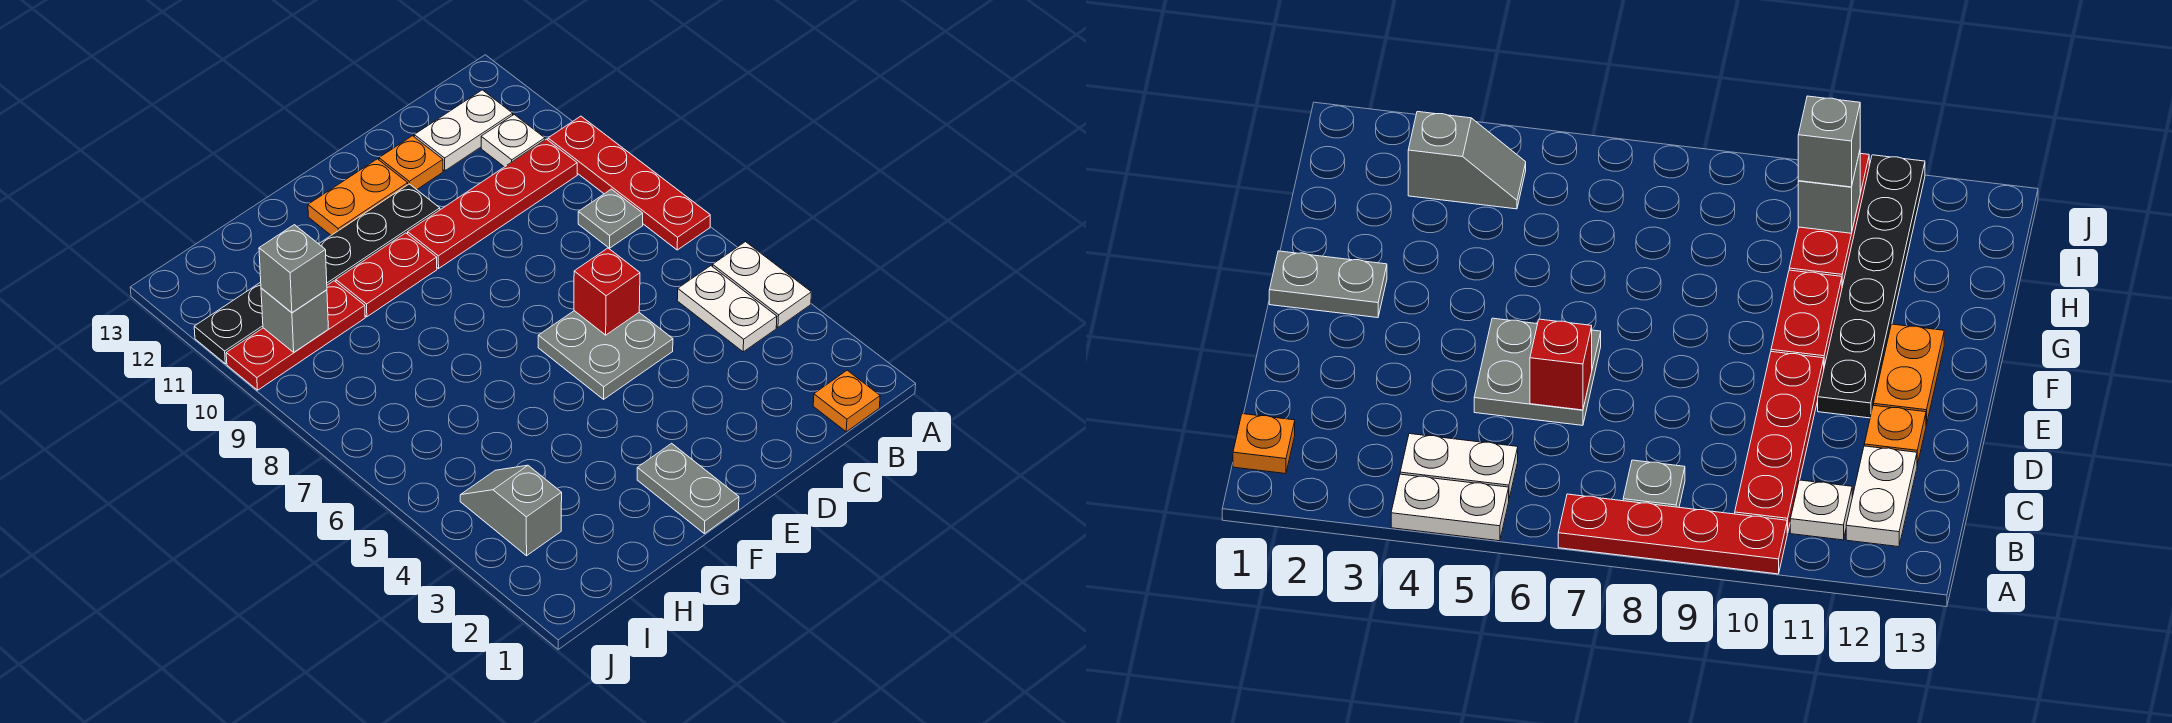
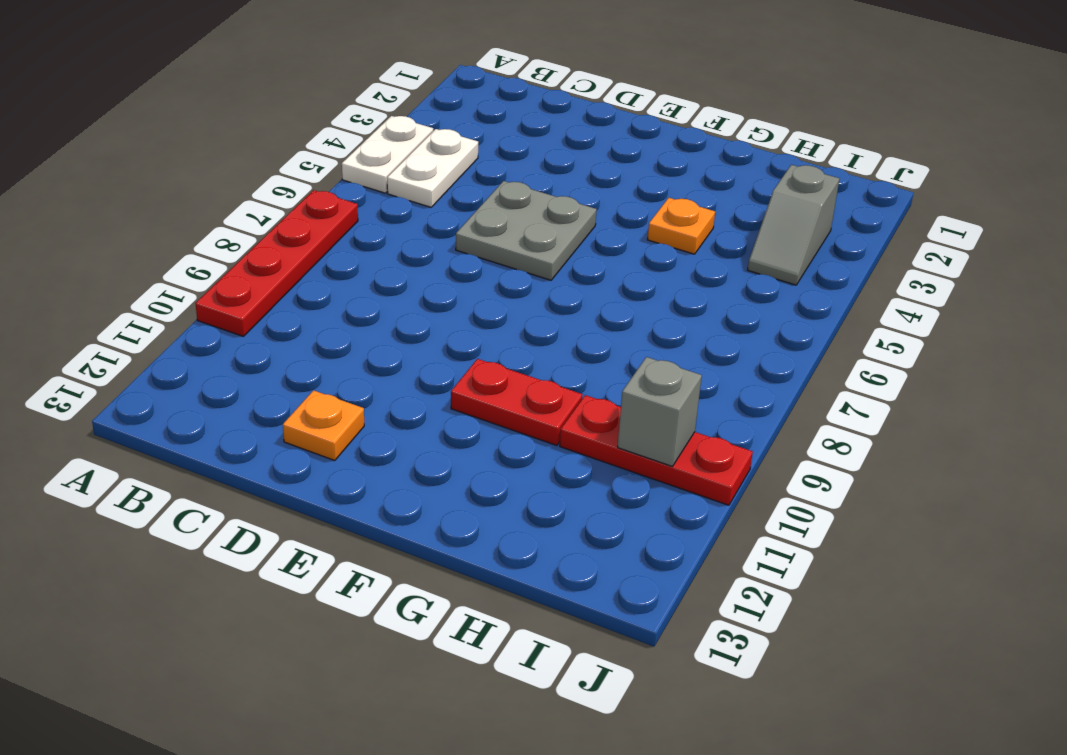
orange 1x1 plate [647,198,715,254] -> orange 1x1 plate moved to [813,370,880,432]
none -> grey 1x1 plate [578,189,643,248]
none -> red 1x4 plate [408,139,577,268]
none -> white 1x1 plate [481,115,545,167]

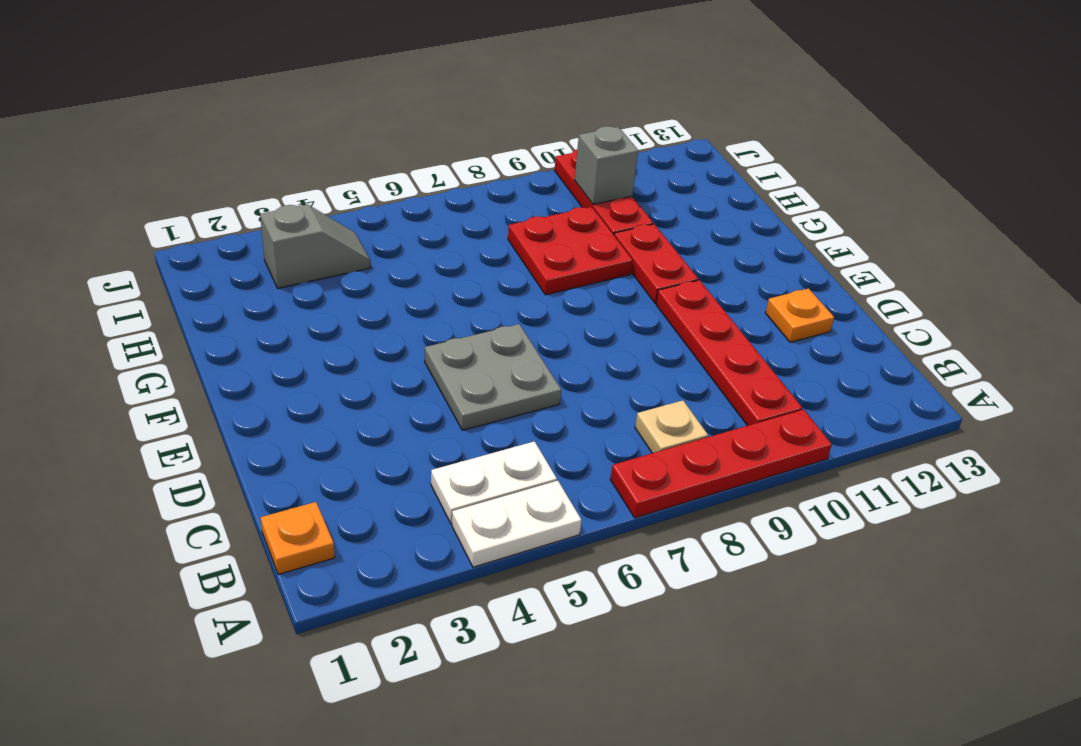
tan 1x1 plate [635,400,708,453] -> grey 1x1 plate [578,189,643,248]
red 2x2 plate [508,207,633,295] -> none
none -> white 1x1 plate [481,115,545,167]
none -> white 1x2 plate [414,90,513,171]
none -> black 1x6 plate [194,184,440,364]

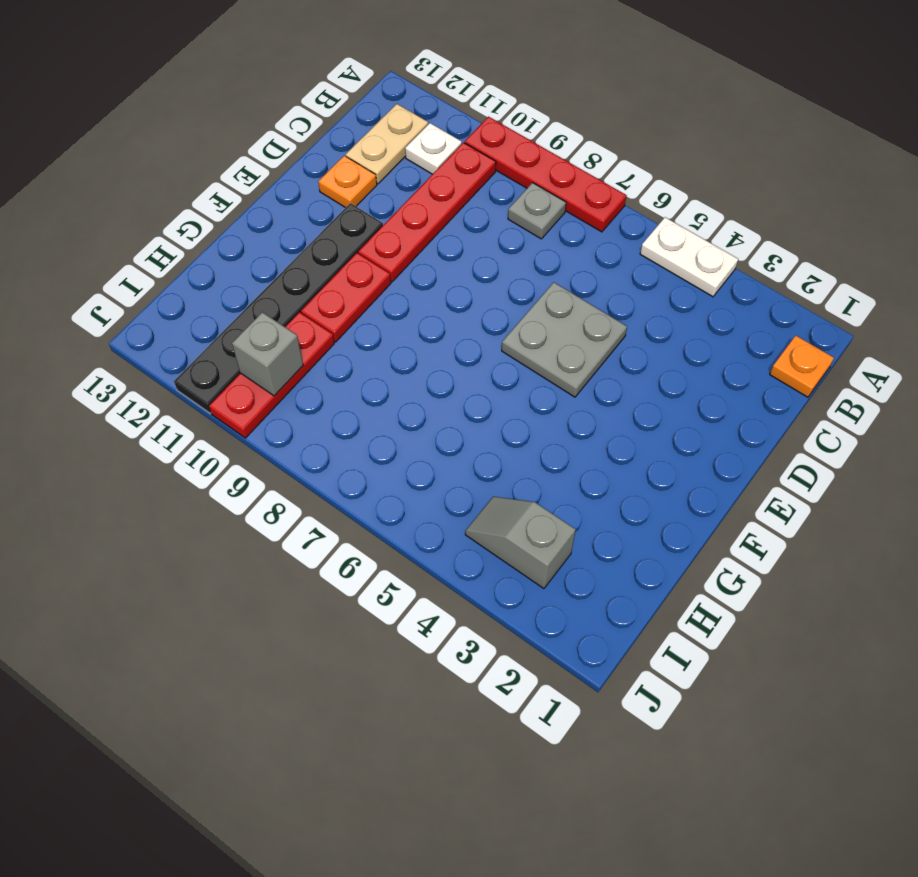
tan 1x2 plate [346,104,428,184] -> white 1x2 plate [414,90,513,171]
none -> white 1x2 plate [677,266,777,352]
none -> orange 1x2 plate [308,159,408,235]
none -> grey 1x2 plate [637,443,739,534]

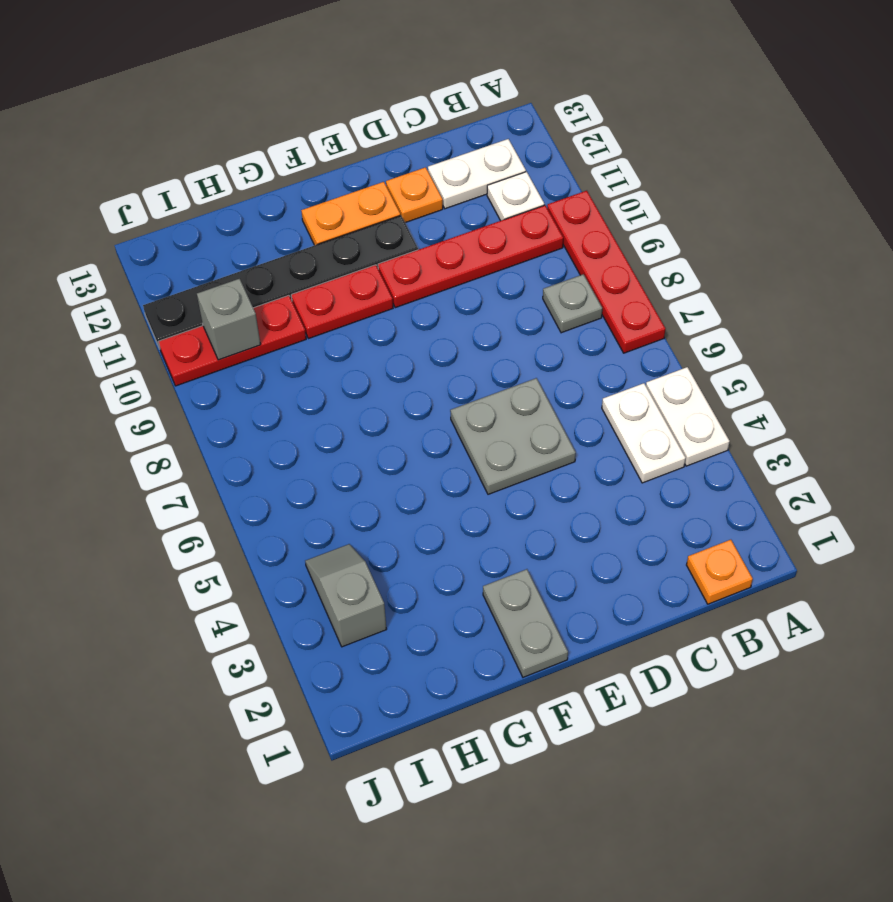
none -> red 1x1 brick [574,248,640,335]
none -> grey 1x1 brick [259,225,327,312]

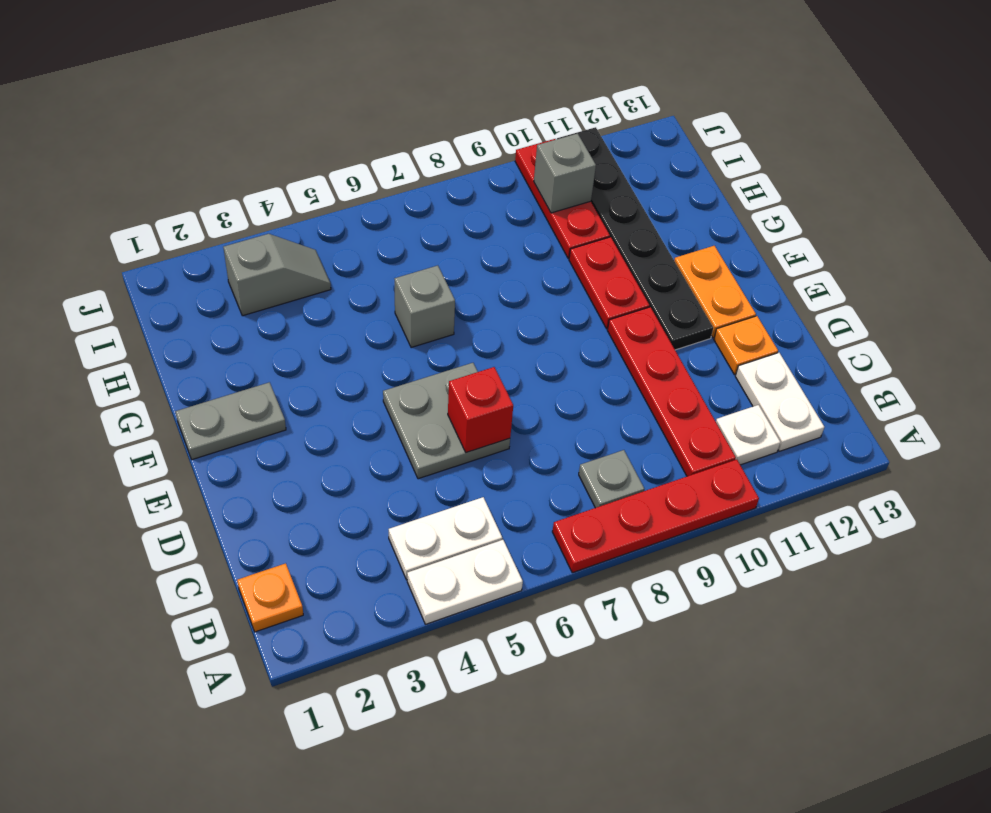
grey 1x1 brick [395,266,455,348] -> grey 1x1 brick moved to [259,225,327,312]

